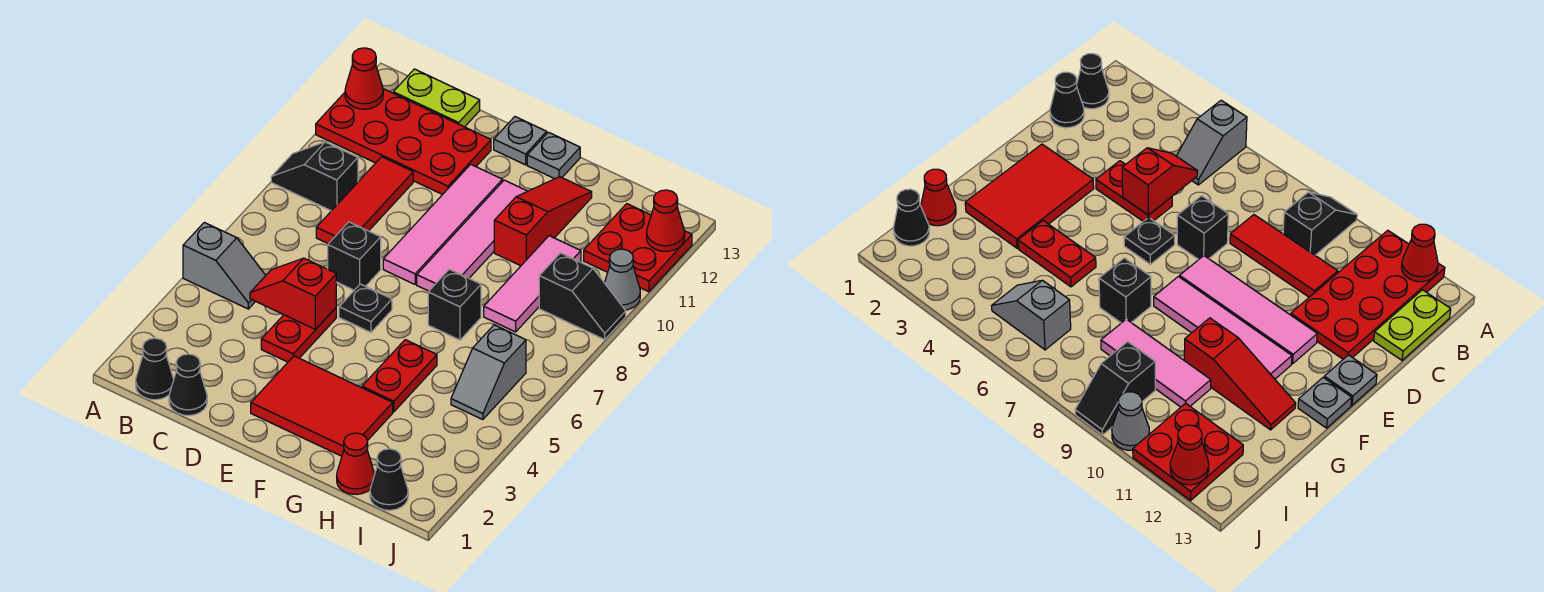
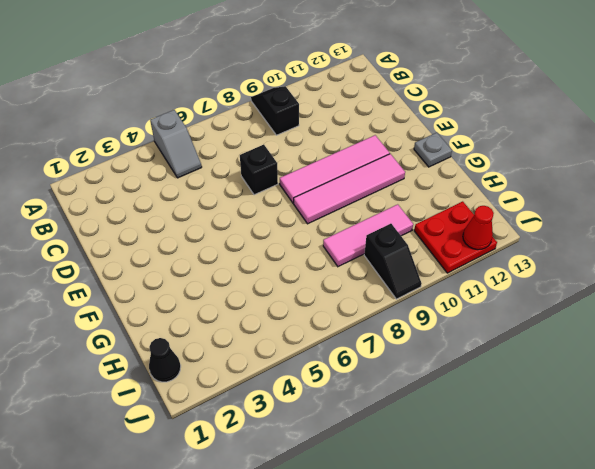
none -> red 2x4 plate [316,89,491,195]
none -> black 1x1 cone [136,338,174,400]
none -> lime 1x2 plate [393,69,480,127]

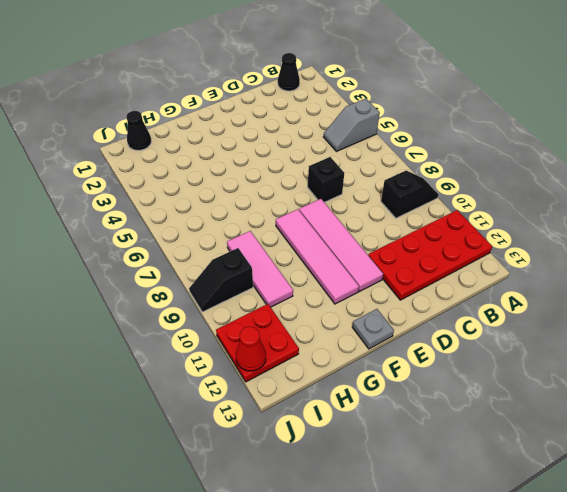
none -> lime 1x2 plate [393,69,480,127]
none -> black 1x1 cone [169,354,207,416]
none -> red 1x3 tile [316,157,413,244]

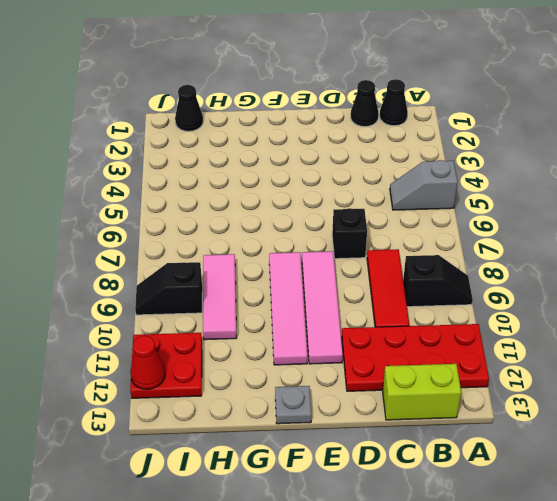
lime 1x2 brick [383,364,461,420] -> lime 1x2 plate [393,69,480,127]
none -> red 1x2 plate [261,308,336,362]
none -> red 2x3 tile [251,356,393,456]
none -> black 1x1 plate [339,284,392,332]

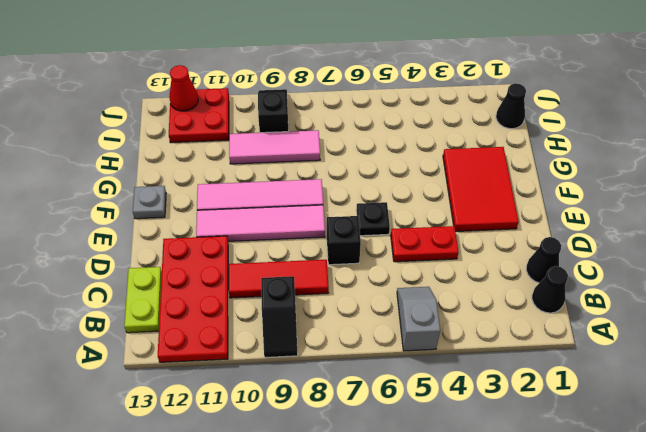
none -> grey 1x1 plate [494,117,547,165]
none -> red 1x2 plate [362,340,437,412]
none -> black 1x1 brick [428,269,481,340]

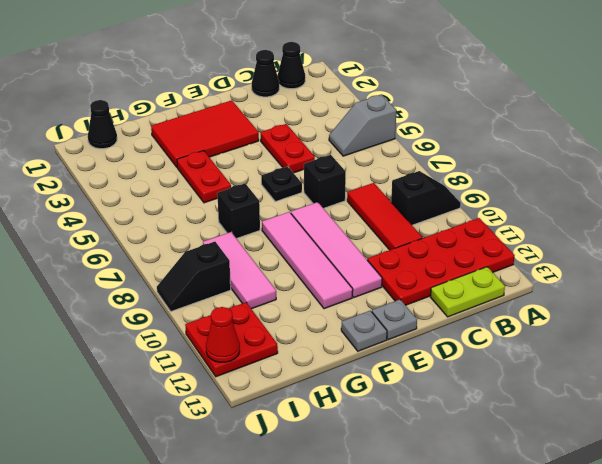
none -> red 1x3 slope [494,177,592,266]
none -> red 1x1 cone [337,433,375,494]
none -> grey 1x2 slope [451,325,526,420]

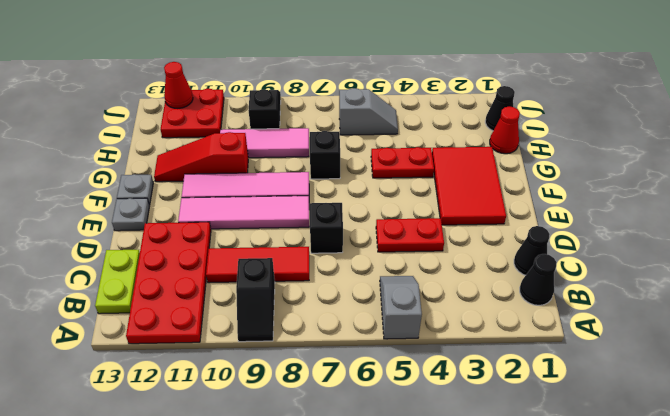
none -> black 1x1 plate [339,284,392,332]
none -> grey 1x1 cone [605,249,640,310]
none -> red 1x1 cone [345,48,383,109]

